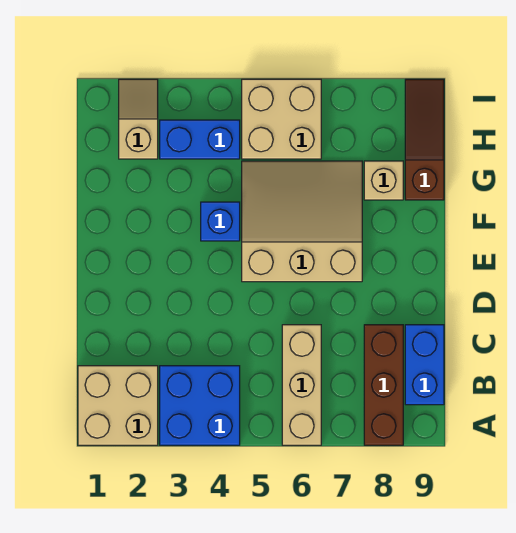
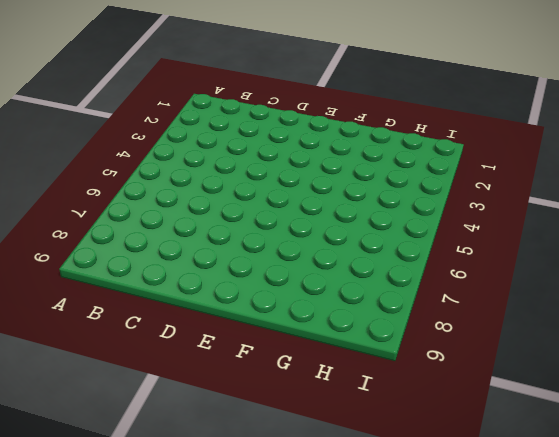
none -> tan 2x2 brick [78,366,158,445]
none -> blue 2x2 brick [160,366,240,445]
none -> tan 1x3 brick [282,325,321,445]

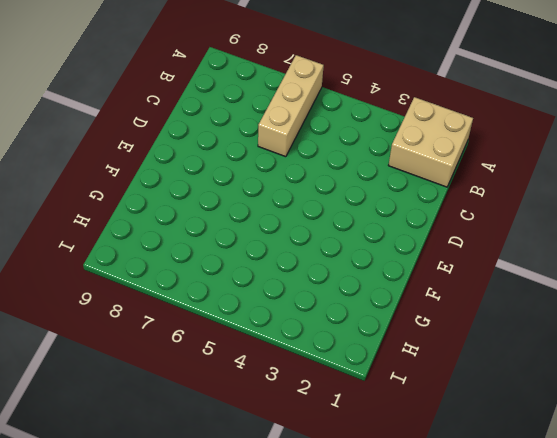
none -> blue 2x2 brick [160,366,240,445]
none -> brown 1x3 brick [364,325,403,445]
none -> blue 1x2 brick [405,325,444,405]

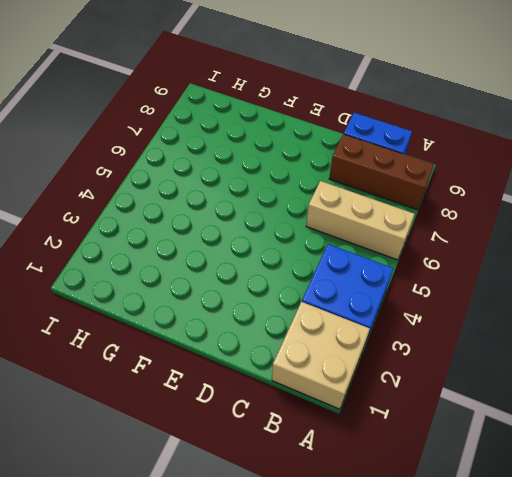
none -> tan 3x3 slope [242,161,362,282]
none -> blue 1x1 brick [201,202,240,241]
none -> tan 1x1 brick [364,161,403,200]

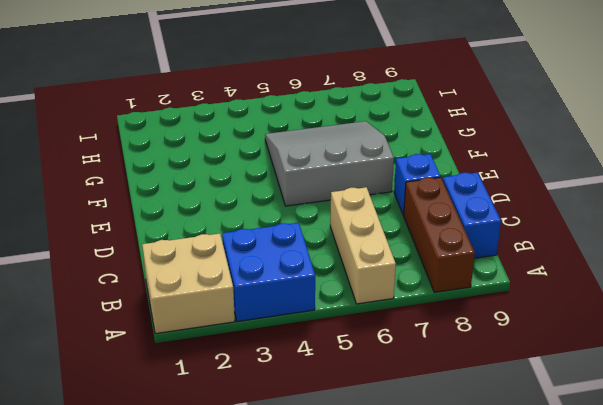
blue 1x1 brick [394,154,441,215] -> blue 1x1 brick moved to [201,202,240,241]
grey 3x3 slope [265,121,394,206] -> tan 3x3 slope [242,161,362,282]
none -> tan 1x1 brick [364,161,403,200]
none -> brown 1x3 slope [405,79,444,200]
none -> tan 1x2 slope [119,79,158,159]

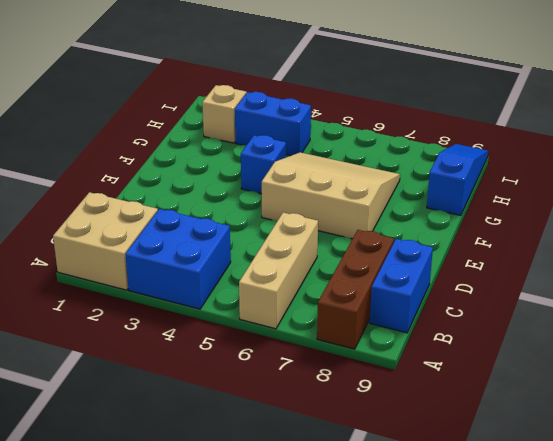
blue 1x3 slope [427,144,488,216] -> brown 1x3 slope [405,79,444,200]
none -> tan 1x1 brick [364,161,403,200]
none -> tan 2x2 brick [242,79,321,159]

